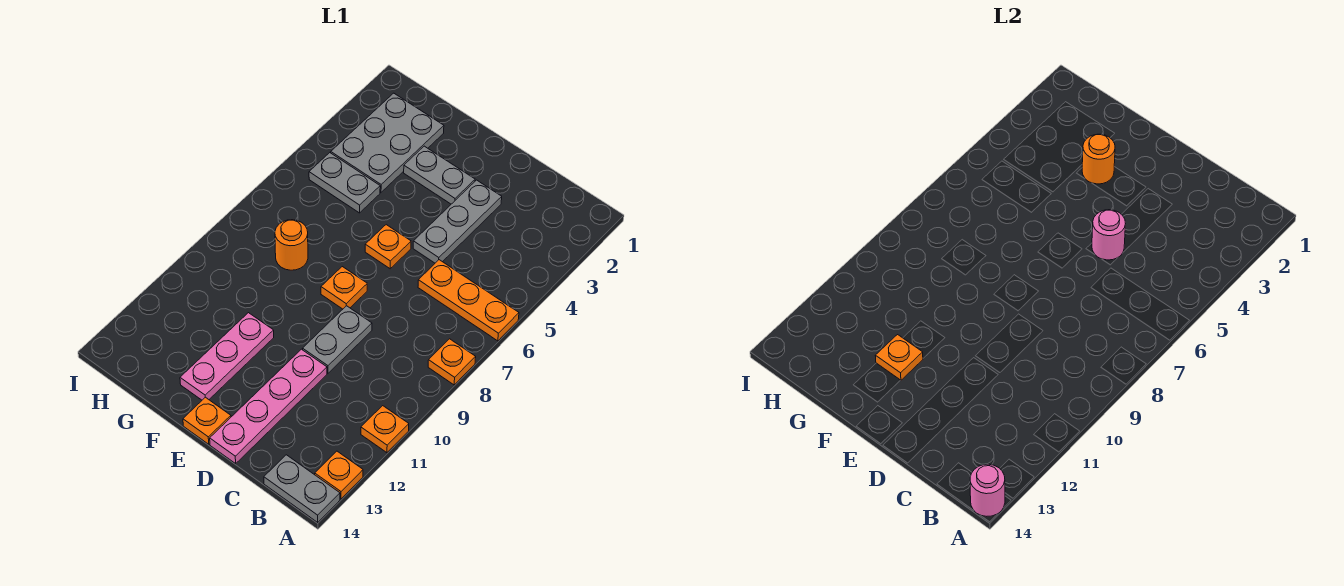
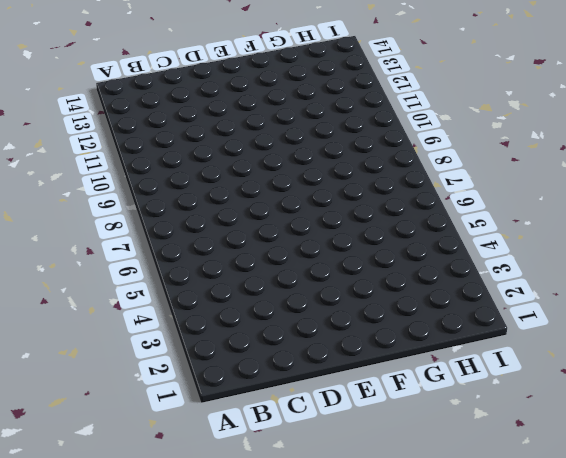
none -> orange 1x3 plate [418,260,519,341]
none -> orange 1x1 plate [428,339,476,385]
none -> orange 1x1 plate [361,406,409,453]

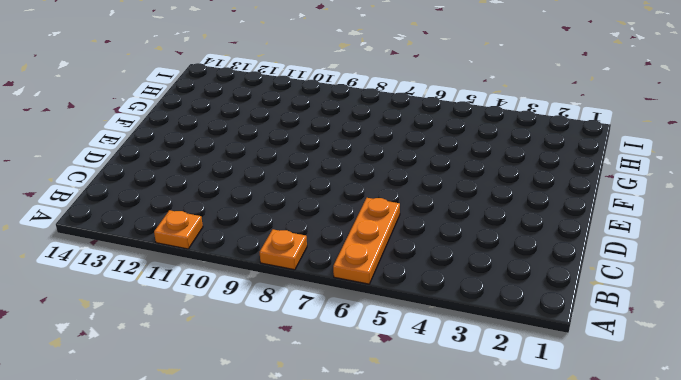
none -> orange 1x1 plate [315,451,363,499]
none -> grey 1x2 plate [264,455,340,522]
none -> grey 1x3 plate [413,180,502,263]

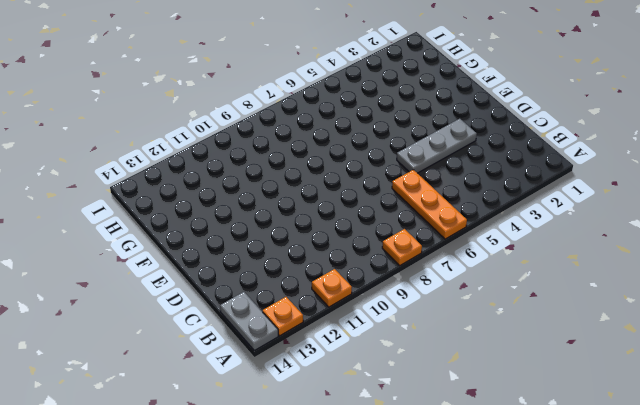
none -> grey 1x2 plate [303,306,372,373]
none -> pink 1x4 plate [210,349,327,464]
none -> grey 1x2 plate [404,146,475,204]

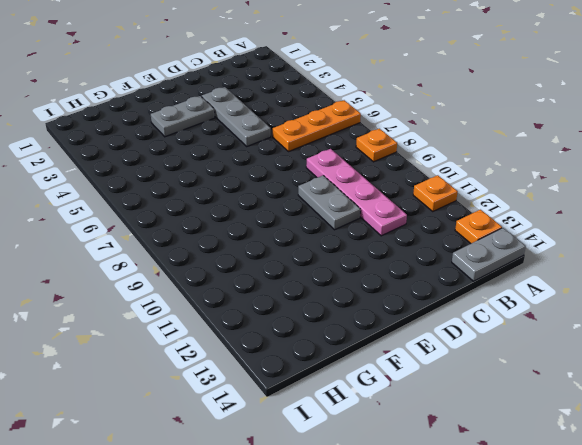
pink 1x4 plate [306,149,407,236] -> pink 1x4 plate moved to [210,349,327,464]
none -> orange 1x1 plate [365,225,411,269]
none -> orange 1x1 plate [321,267,367,309]
none -> orange 1x1 plate [183,397,231,444]

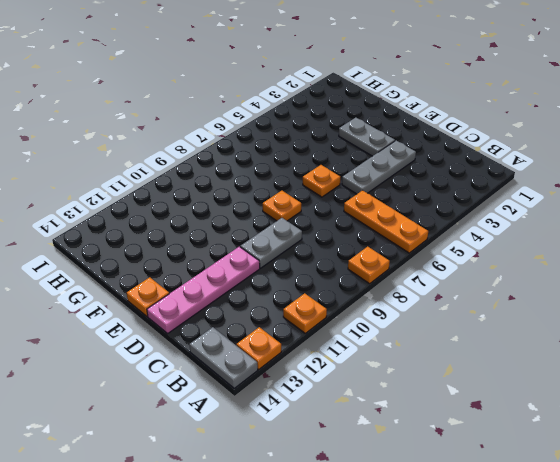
none -> pink 1x3 plate [180,313,274,400]
none -> grey 2x3 plate [331,93,444,192]
none -> grey 1x2 plate [309,153,380,213]

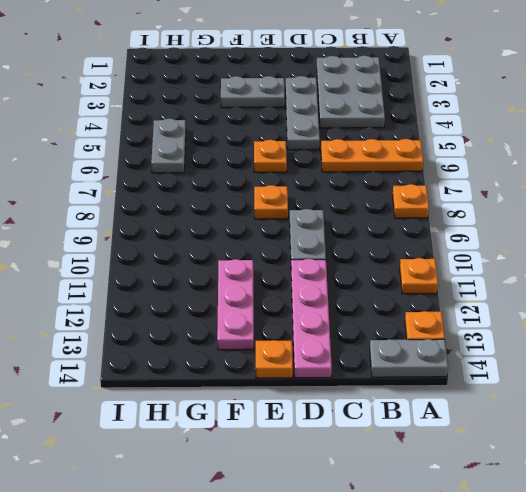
grey 2x3 plate [317,56,385,128] -> grey 2x3 plate moved to [331,93,444,192]
grey 1x2 plate [151,118,186,173] -> grey 1x2 plate turned to [309,153,380,213]
none -> orange 1x1 round brick [275,220,308,270]
none -> pink 1x1 round brick [970,464,1005,516]
none -> pink 1x1 round brick [1092,210,1126,260]

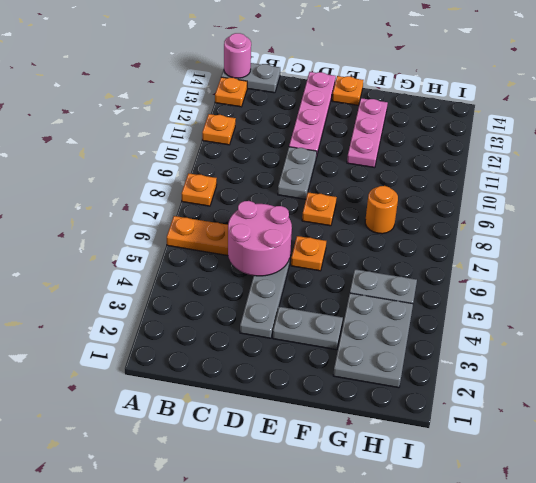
pink 2x2 round brick [228,201,292,276] -> pink 1x1 round brick [1092,210,1126,260]
none -> orange 1x1 round brick [1082,134,1115,184]
none -> orange 1x1 plate [875,335,923,380]

